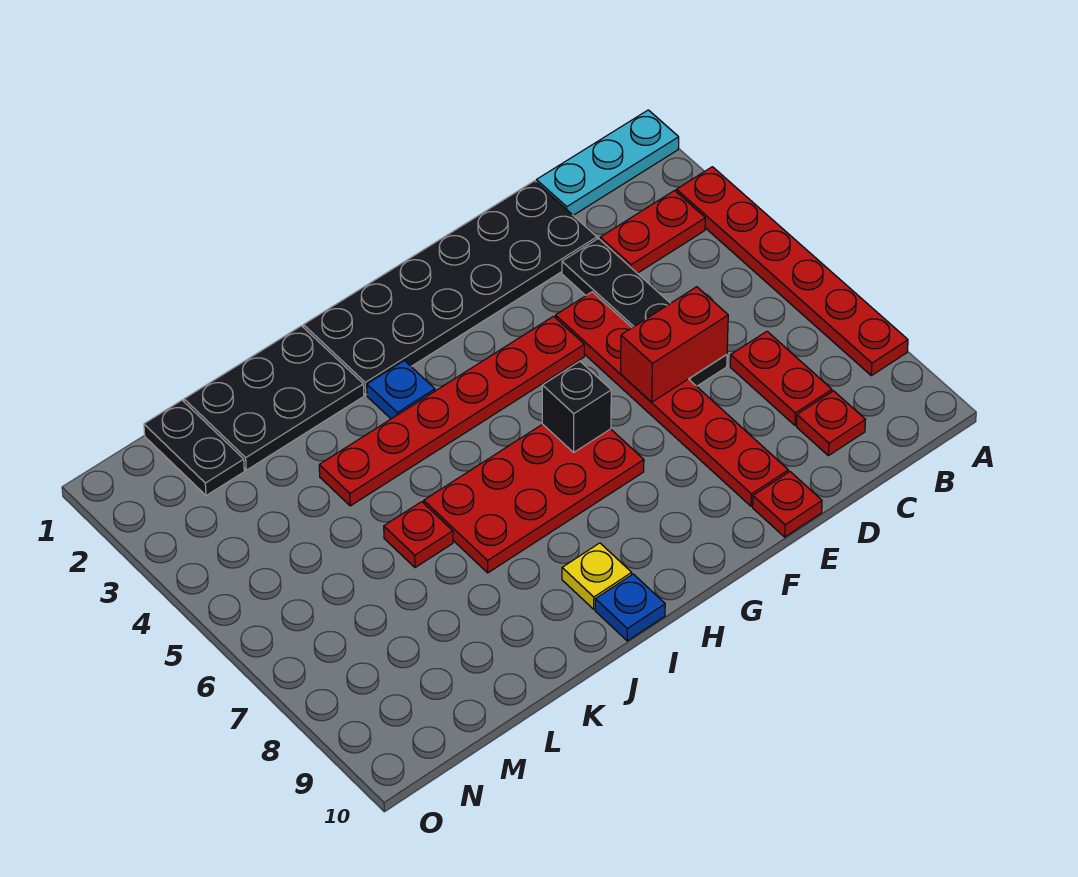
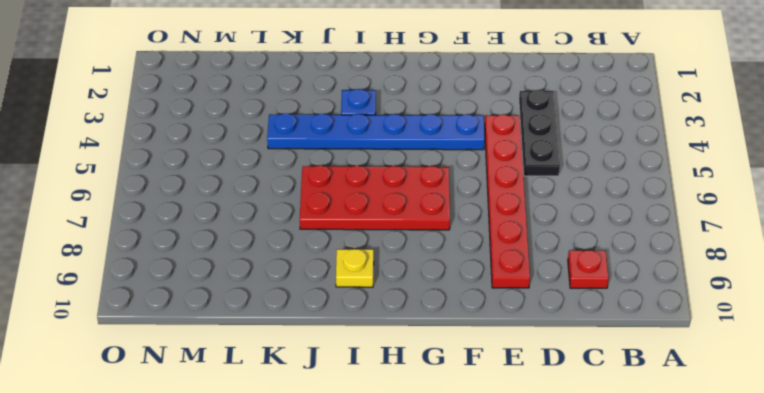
black 1x3 plate [519,90,560,176] -> black 1x4 plate [562,238,727,386]
blue 1x6 plate [267,114,485,150] -> red 1x6 plate [319,316,584,506]
none -> cyan 1x3 plate [536,110,679,215]
none -> red 1x6 plate [676,167,908,376]
none -> red 1x2 plate [600,191,705,273]

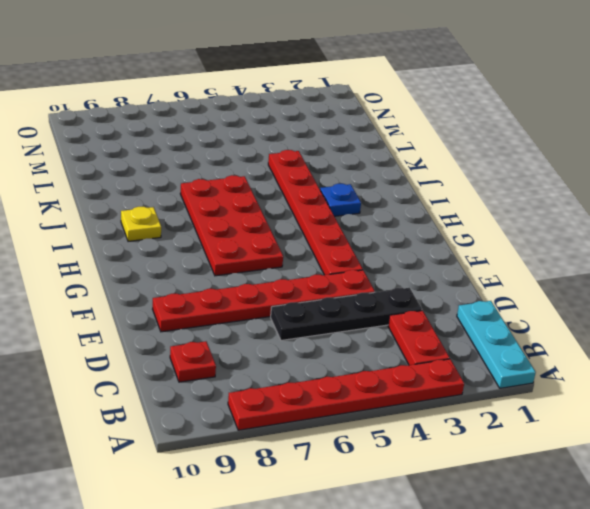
none -> red 1x2 plate [730,332,832,425]
none -> black 2x6 plate [304,181,597,395]
none -> red 1x1 plate [753,472,822,537]

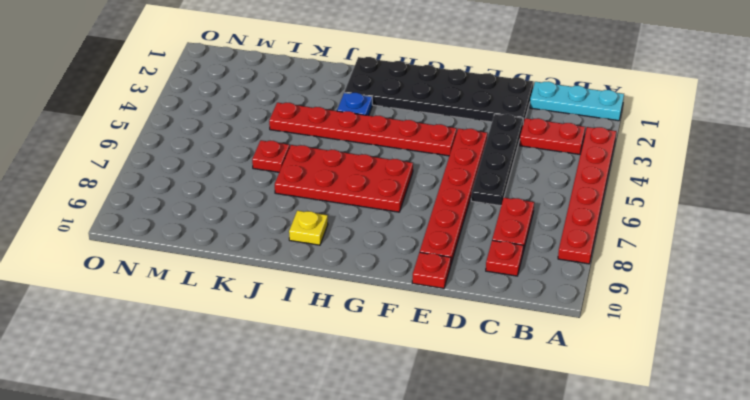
none -> blue 1x1 plate [595,574,665,641]
none -> black 2x3 plate [184,326,364,470]
none -> black 1x2 plate [144,400,244,496]

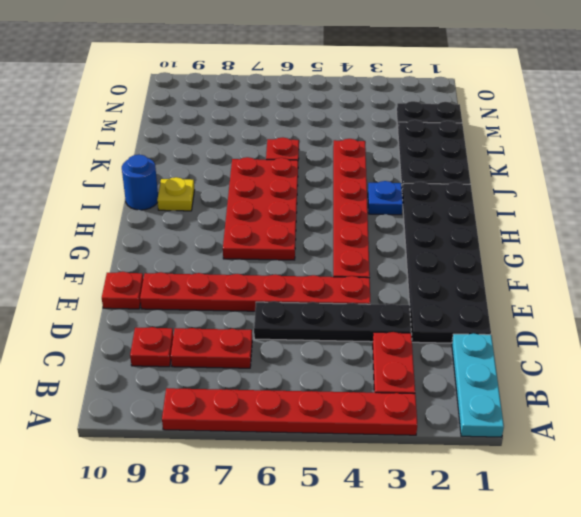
blue 1x1 round brick [122,155,158,210] -> blue 1x1 plate [595,574,665,641]
none -> red 1x2 brick [621,287,728,402]
none -> black 1x1 brick [542,361,611,452]

